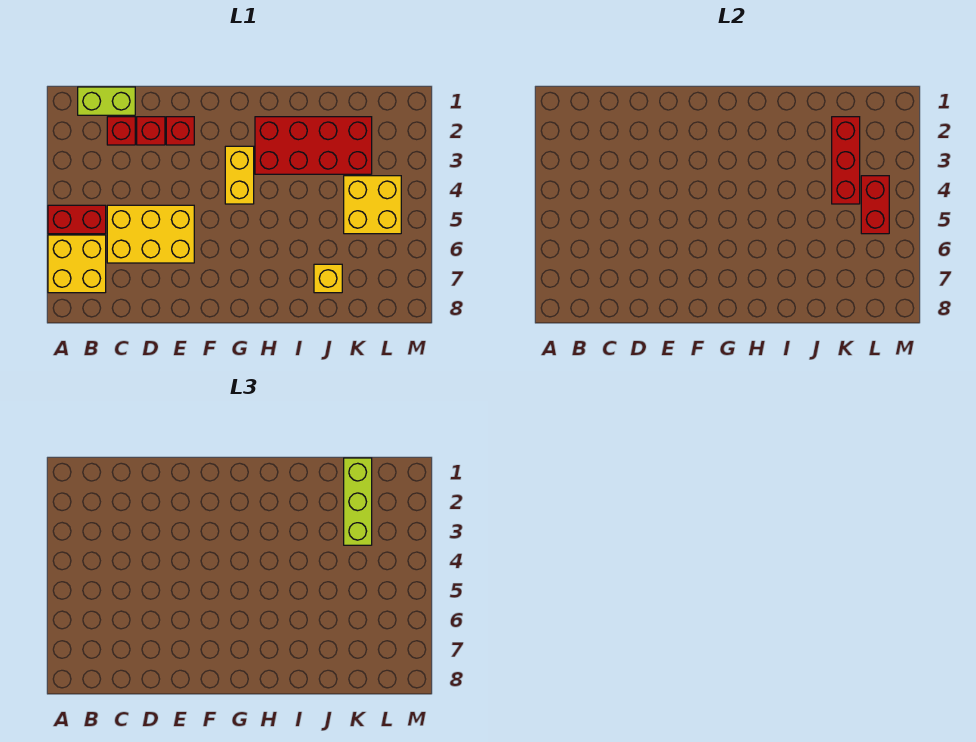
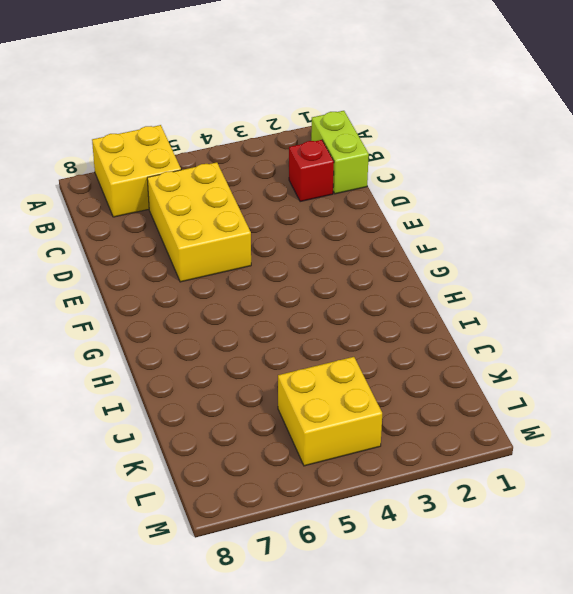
none -> red 1x2 brick [48,205,106,234]
none -> red 1x1 brick [137,117,165,145]
none -> red 1x1 brick [166,117,194,145]

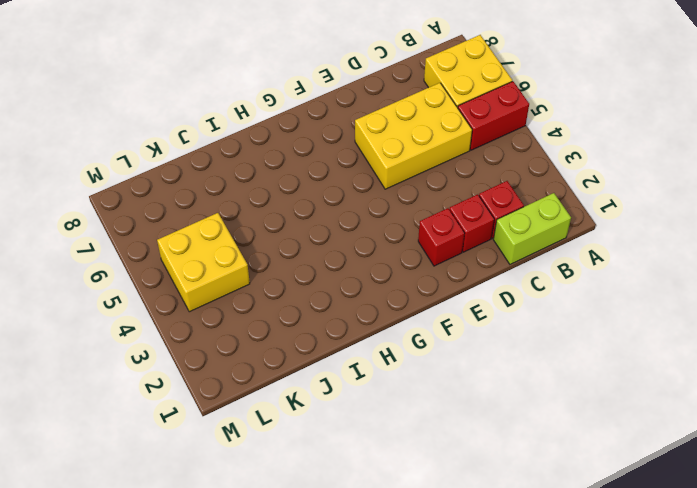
none -> yellow 1x2 brick [225,146,254,204]
none -> red 2x4 brick [255,117,372,174]
none -> yellow 1x1 brick [314,264,342,293]

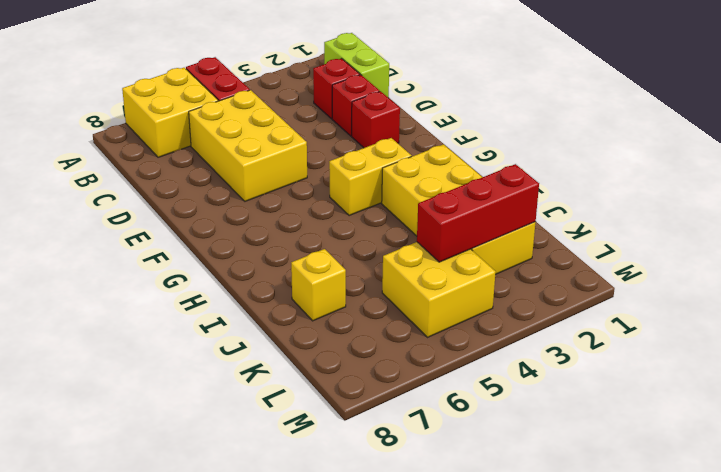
yellow 2x4 brick [382,144,536,275] -> red 2x4 brick [255,117,372,174]
none -> red 1x2 brick [861,176,889,234]
none -> lime 1x3 brick [344,458,372,545]

